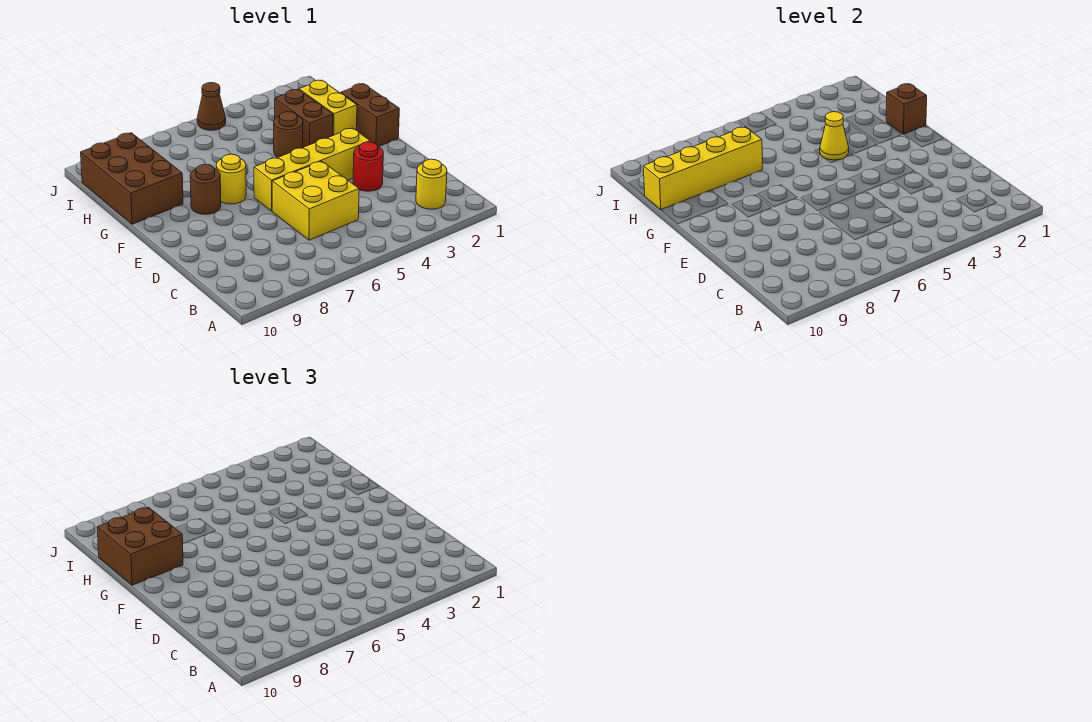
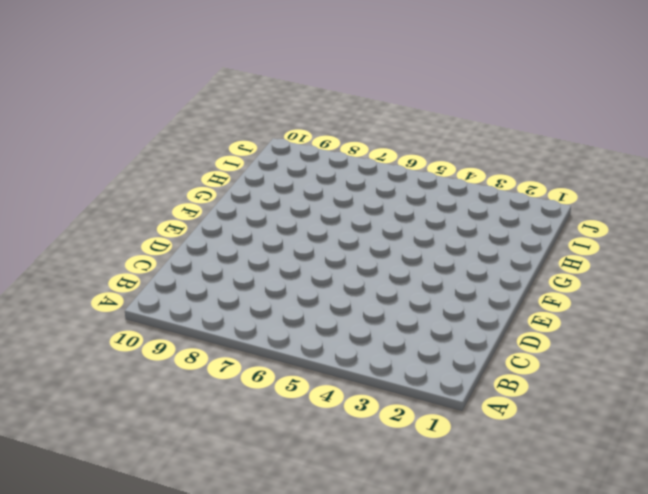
none -> yellow 1x1 round brick [416,159,447,209]
none -> yellow 2x2 brick [272,161,359,240]
none -> red 1x1 round brick [353,142,383,191]

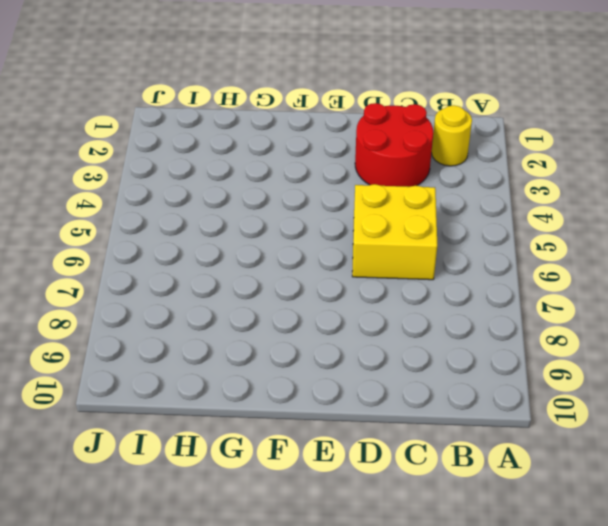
red 2x2 round brick [355,103,433,187] -> red 1x1 round brick [353,142,383,191]
none -> yellow 1x4 brick [254,128,370,211]
none -> brown 1x2 brick [341,84,399,147]
none -> yellow 1x1 round brick [216,154,246,204]

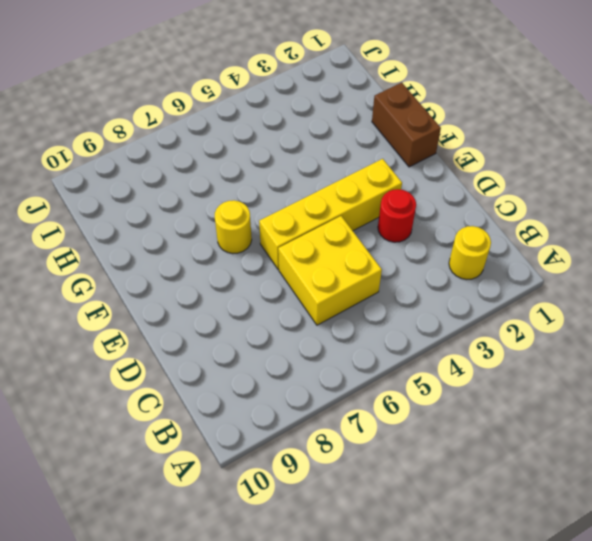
none -> brown 1x1 round brick [190,164,221,214]
none -> yellow 1x2 brick [299,80,357,135]
none -> brown 1x2 brick [275,89,333,147]

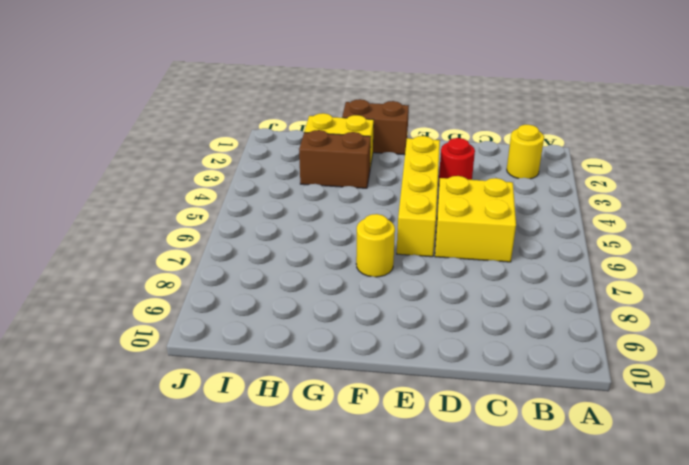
none -> brown 1x1 round brick [190,164,221,214]
none -> brown 1x1 round brick [274,112,303,158]
none -> brown 2x3 brick [81,133,183,224]

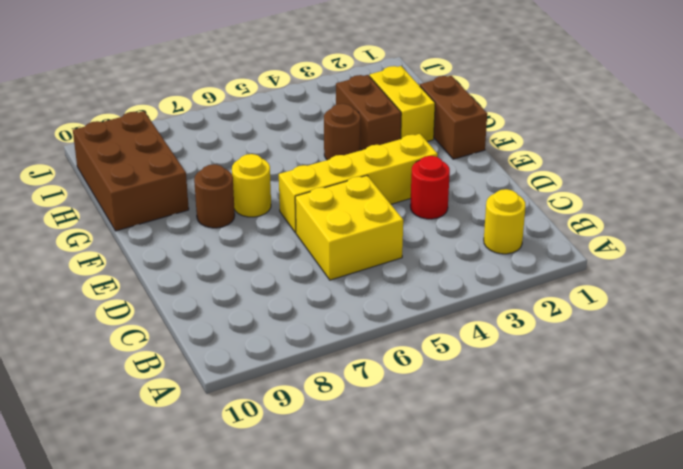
none -> brown 1x1 cone [197,83,226,130]
none -> brown 1x1 brick [886,84,927,134]
none -> yellow 1x1 cone [820,112,849,160]

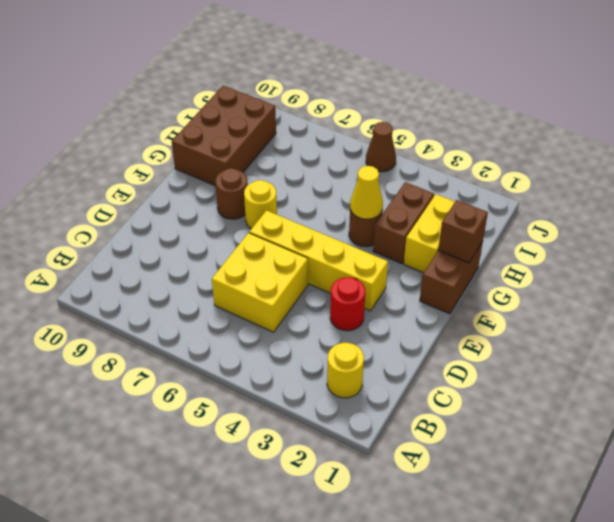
none -> yellow 1x4 brick [643,127,763,210]
none -> brown 2x2 brick [97,507,183,585]

